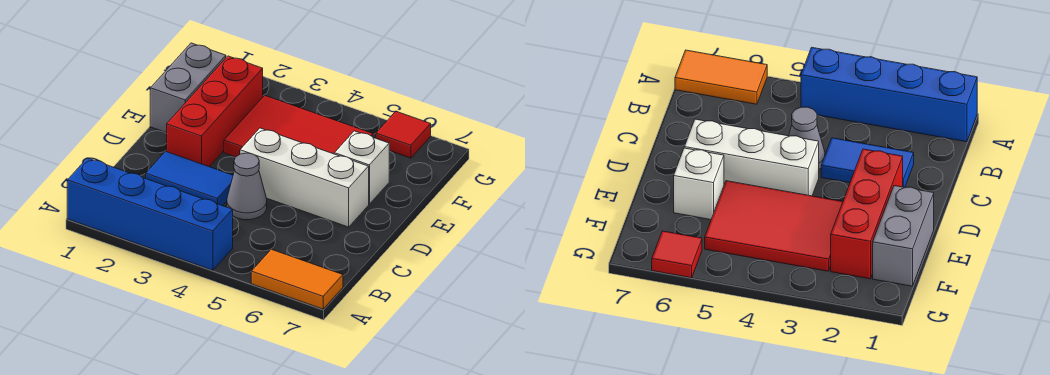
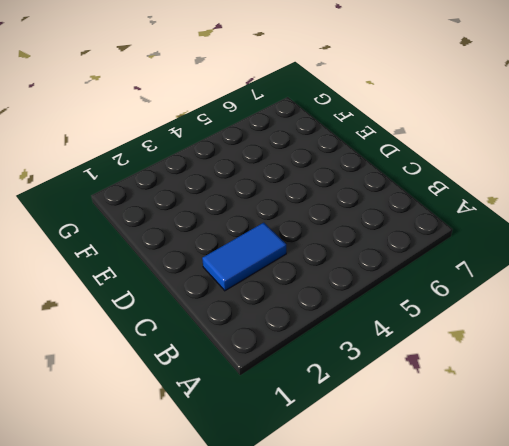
none -> blue 1x4 brick [67,158,233,270]
none -> orange 1x2 tile [251,249,343,309]

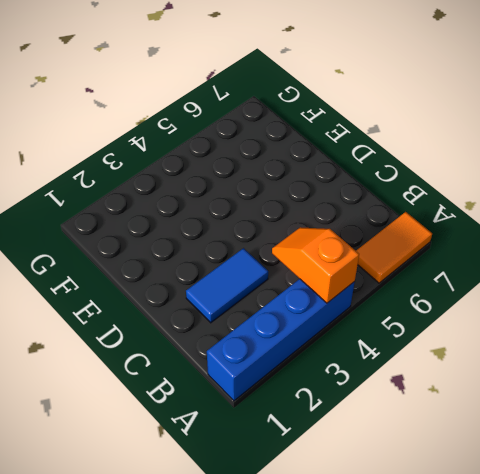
orange 1x2 slope [272,227,359,303] -> none
none -> grey 1x1 cone [227,153,267,220]
none -> red 1x3 brick [167,56,263,167]

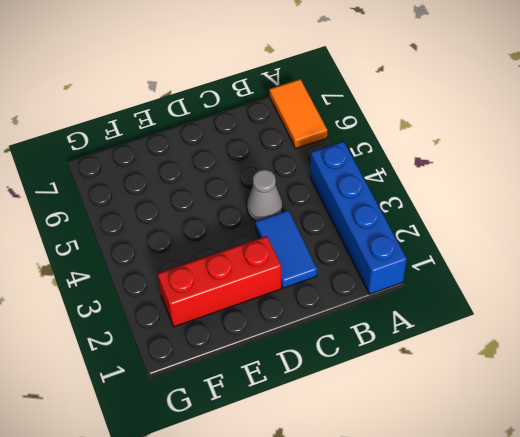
none -> white 1x3 brick [240,128,369,227]
none -> grey 1x2 brick [150,43,226,133]

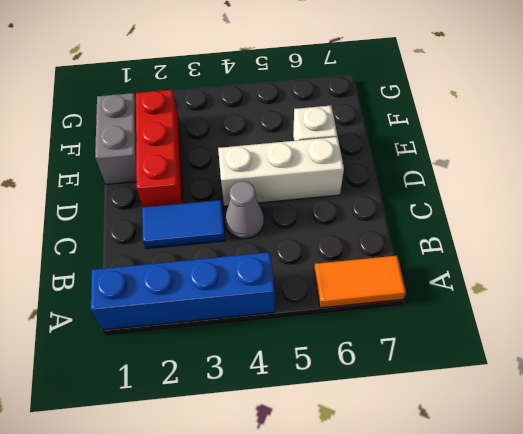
none -> red 2x3 tile [224,95,373,157]
none -> red 1x1 tile [376,111,431,158]

